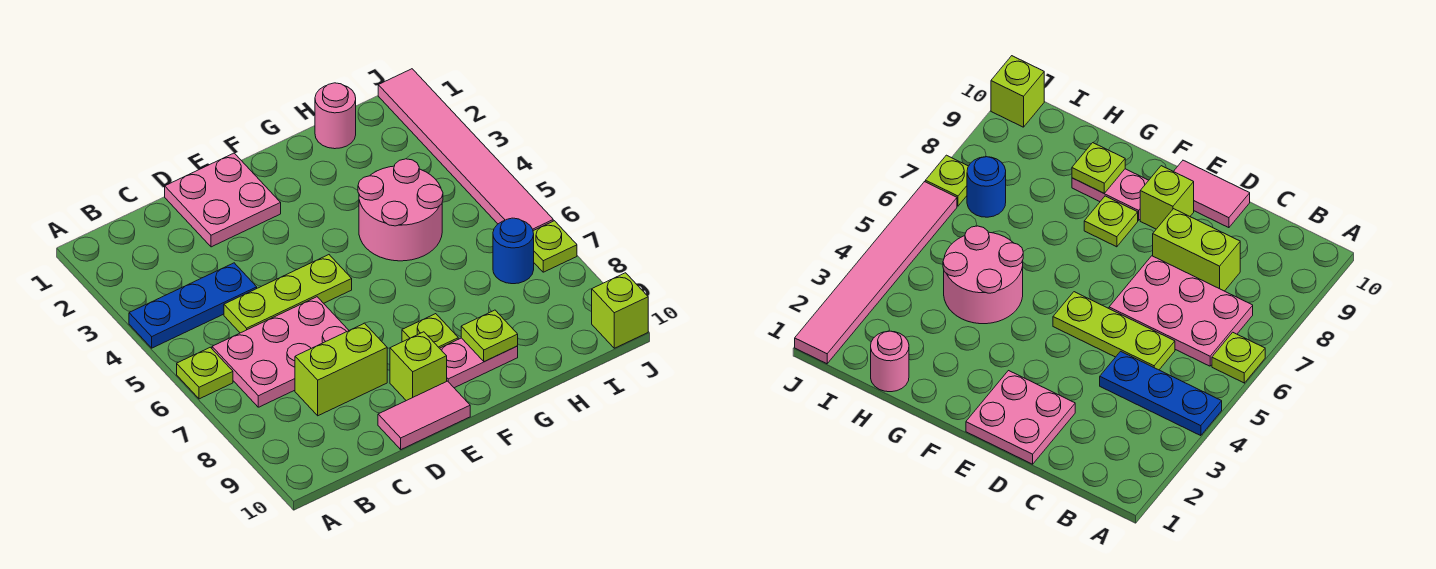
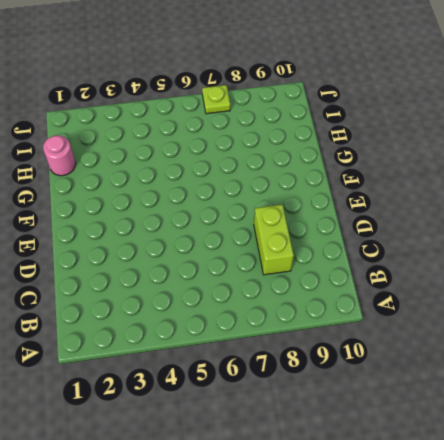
none -> blue 1x3 plate [129,263,257,348]
none -> lime 1x1 plate [177,347,233,399]
none -> pink 2x3 plate [212,297,349,407]

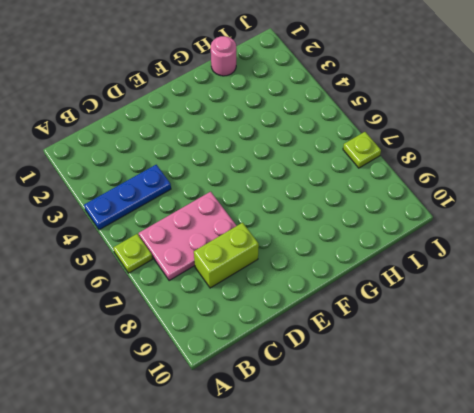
none -> lime 1x3 plate [224,255,352,333]
none -> pink 2x2 plate [165,153,281,247]
none -> pink 1x2 tile [378,381,470,449]

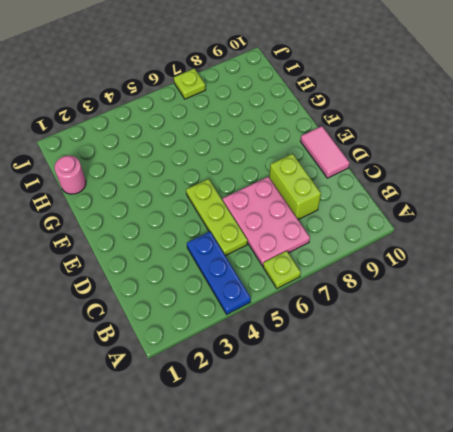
none -> pink 2x2 plate [165,153,281,247]
none -> lime 1x1 brick [390,332,447,401]
none -> lime 1x1 plate [402,314,458,348]

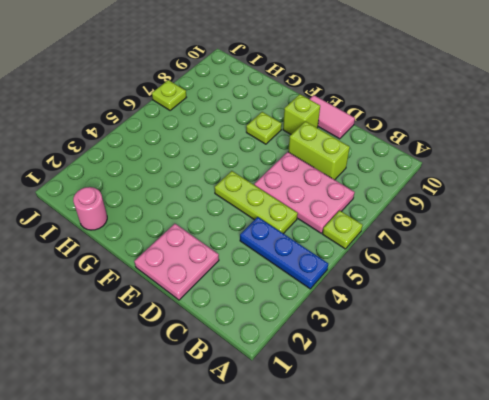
none -> pink 1x2 plate [440,338,518,388]
none -> pink 2x2 round brick [358,159,443,261]
none -> blue 1x1 round brick [493,218,534,284]

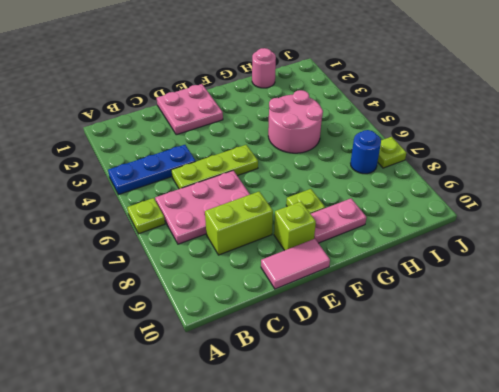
none -> pink 1x6 tile [378,69,553,231]
none -> lime 1x1 brick [592,273,648,348]
none -> lime 1x1 plate [461,310,518,361]

